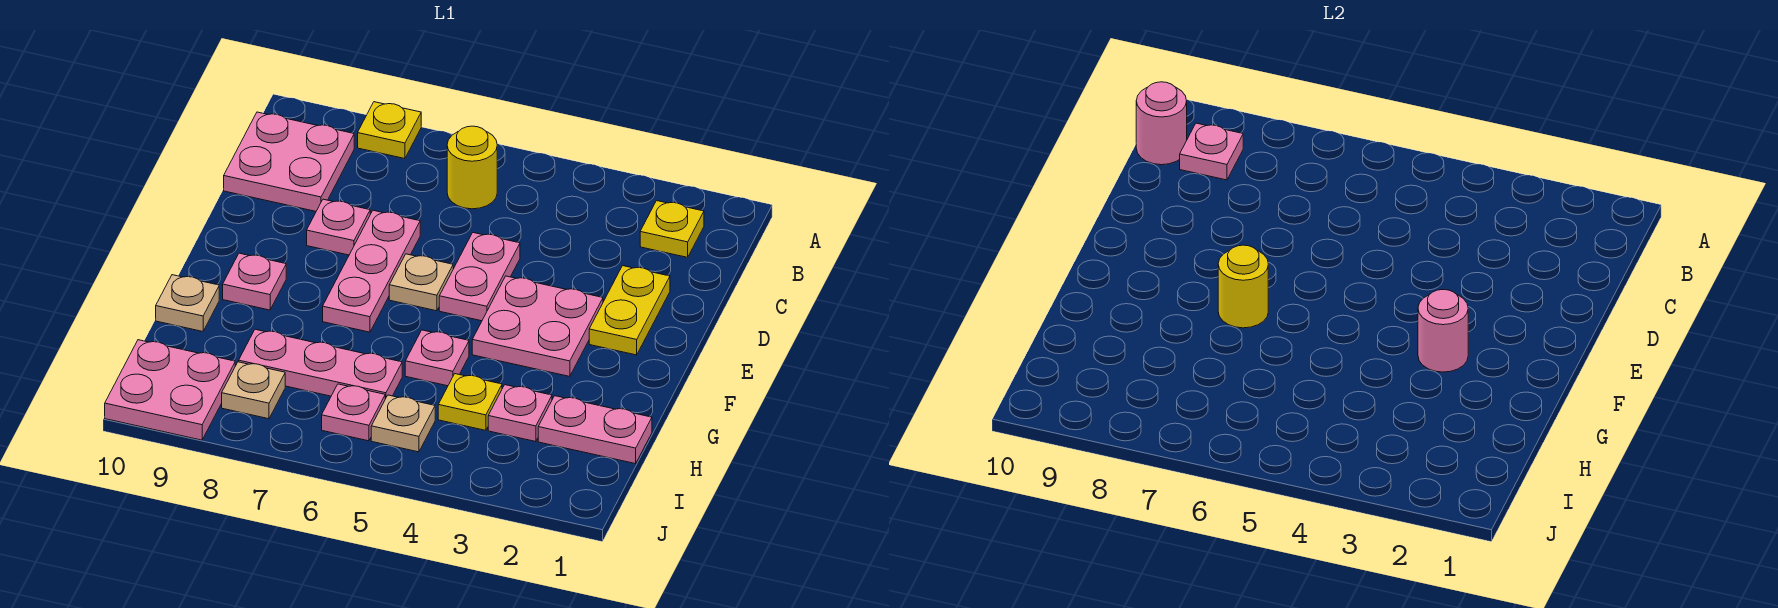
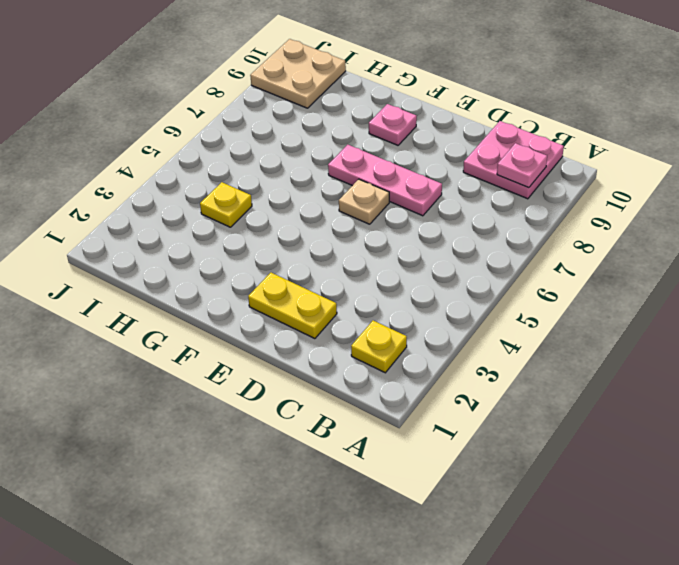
tan 2x2 plate [250,39,346,108] -> pink 2x2 plate [105,340,235,440]
none -> yellow 1x1 plate [358,102,421,159]
none -> yellow 1x1 round brick [447,126,497,209]
none -> pink 1x2 plate [439,233,520,321]

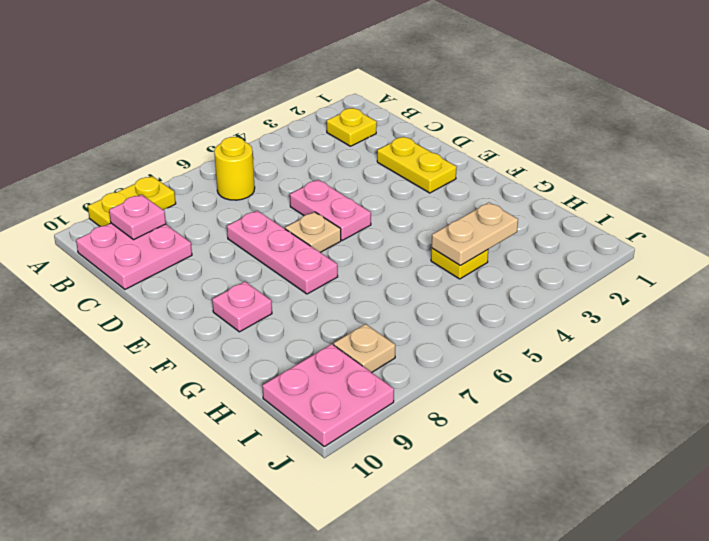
yellow 1x2 plate [88,176,176,226] -> yellow 1x1 plate [358,102,421,159]
tan 1x2 plate [431,203,518,266] -> none
none -> pink 1x1 plate [307,199,370,255]
none -> pink 2x2 plate [472,276,603,376]
none -> pink 1x1 plate [405,330,469,386]

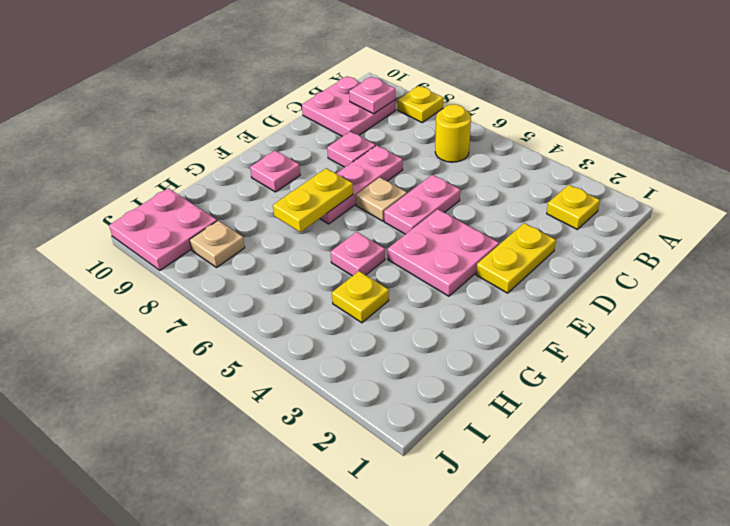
yellow 1x2 plate [273,168,353,232] -> yellow 1x1 round brick [1218,245,1268,328]
none -> tan 1x1 plate [156,275,219,332]
none -> pink 1x2 plate [538,396,652,464]
none -> pink 1x1 plate [488,385,552,442]

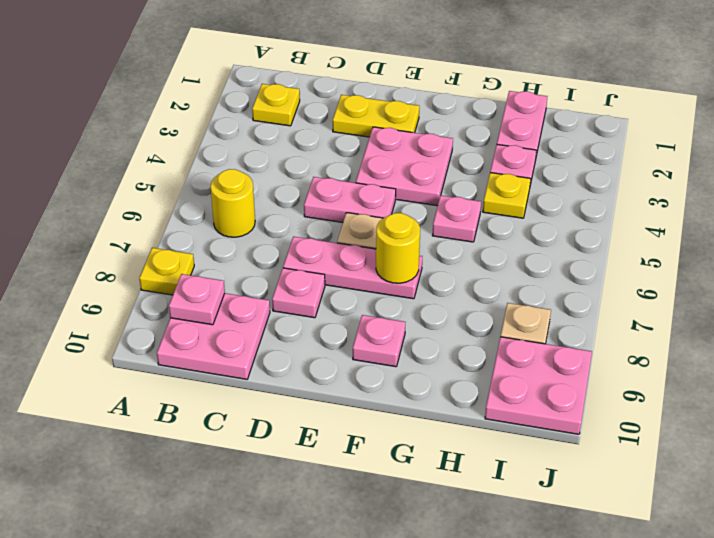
none -> tan 1x1 plate [156,275,219,332]
none -> pink 1x3 plate [239,329,402,399]
none -> tan 1x1 plate [371,395,435,452]

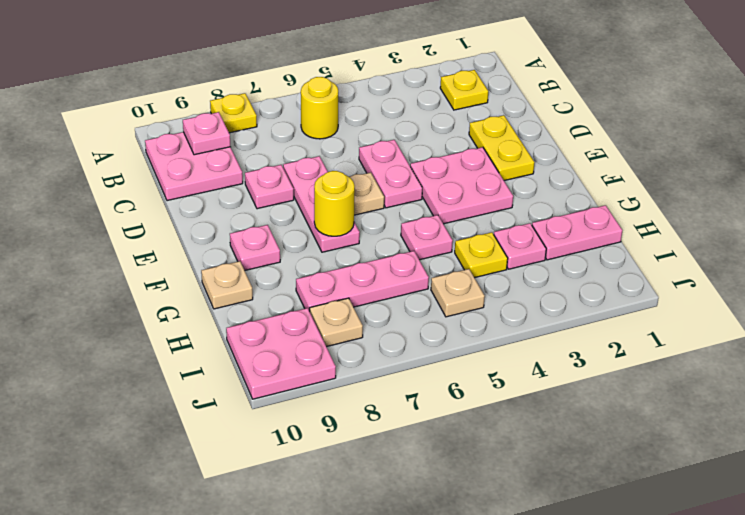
none -> pink 1x1 plate [322,384,385,441]
none -> pink 1x1 round brick [1136,82,1187,165]
none -> pink 1x1 round brick [1418,290,1468,372]

